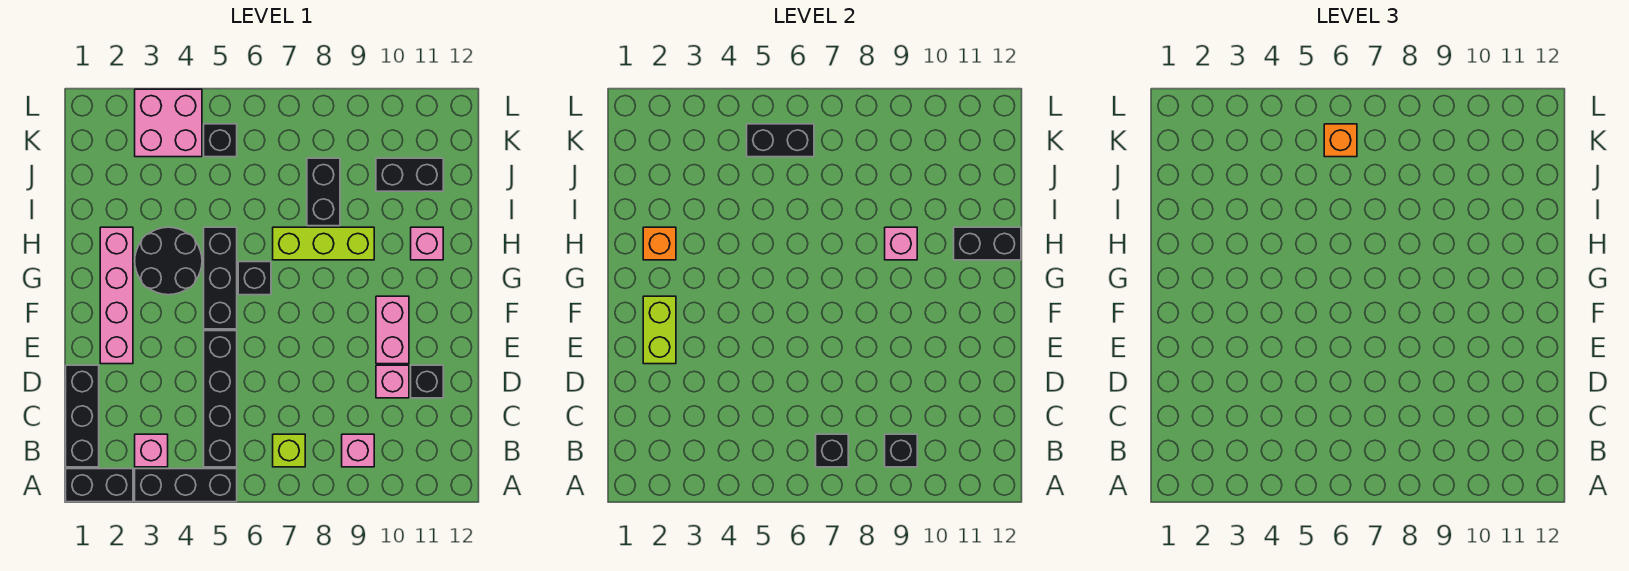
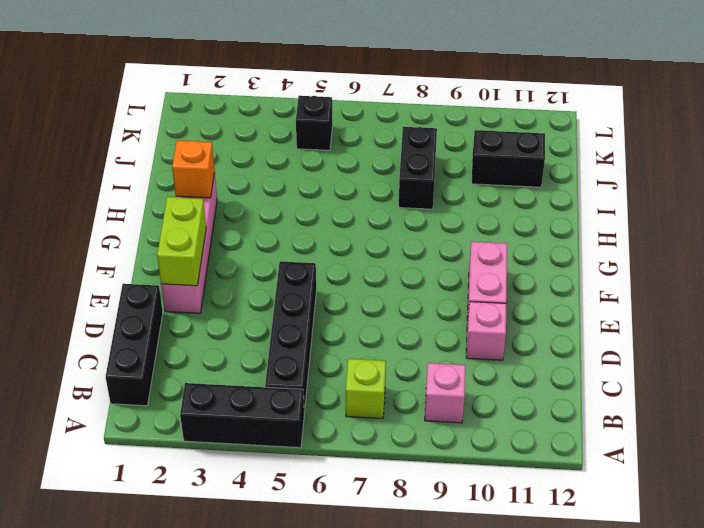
none -> black 1x2 brick [66,469,133,502]
none -> pink 1x1 brick [135,434,168,467]
none -> black 1x1 brick [411,365,443,398]

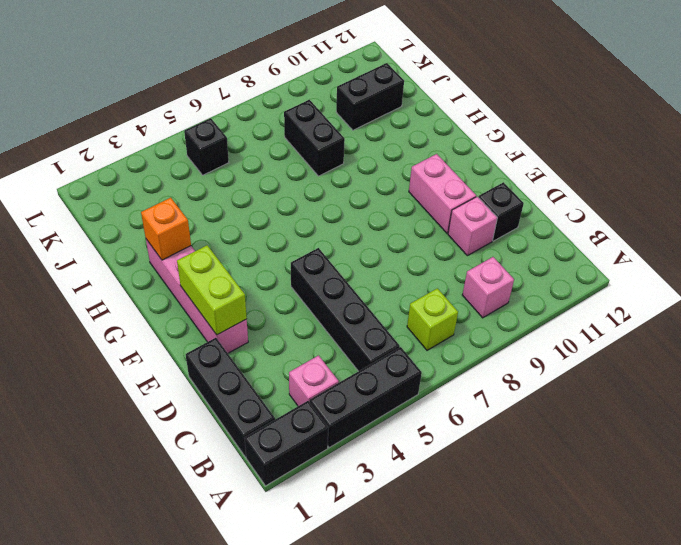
none -> black 1x3 brick [204,227,237,329]
none -> black 2x2 round brick [135,227,202,295]
none -> black 1x1 brick [238,262,271,295]

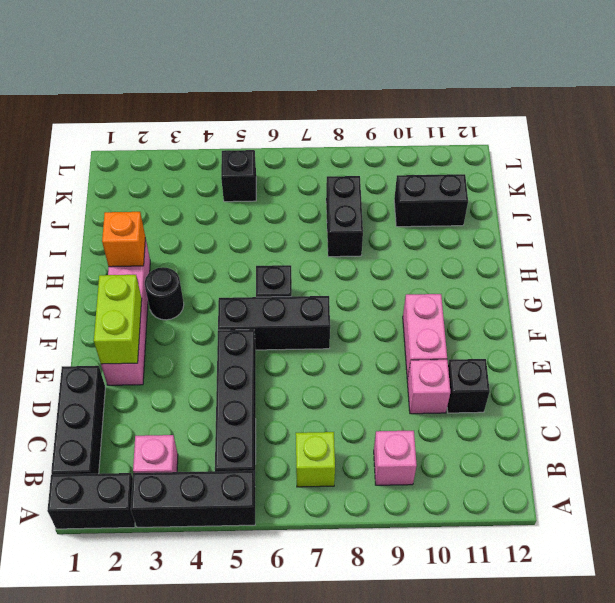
black 1x3 brick [218,296,330,350] -> black 1x3 brick turned to [204,227,237,329]
black 1x1 round brick [145,267,184,320] -> black 2x2 round brick [135,227,202,295]
none -> lime 1x3 brick [273,227,374,260]
none -> pink 1x1 brick [411,227,443,260]
none -> pink 2x2 brick [135,89,202,157]

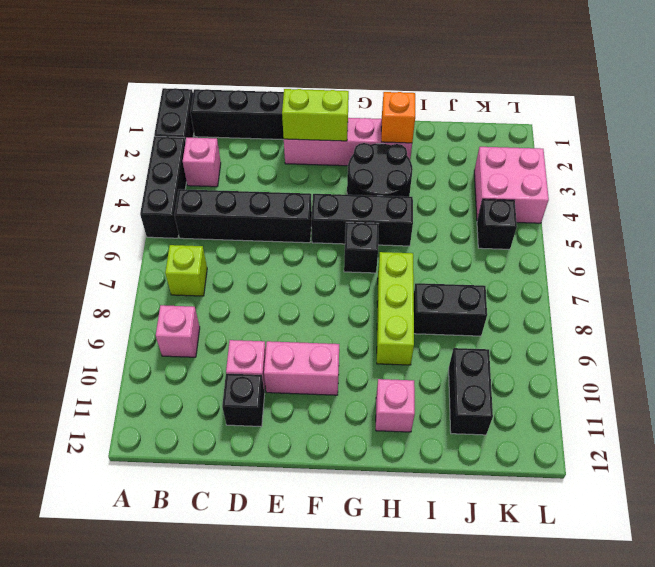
none -> black 1x1 brick [816,434,848,467]
none -> black 1x1 brick [885,434,917,467]
none -> pink 1x1 brick [885,227,917,260]

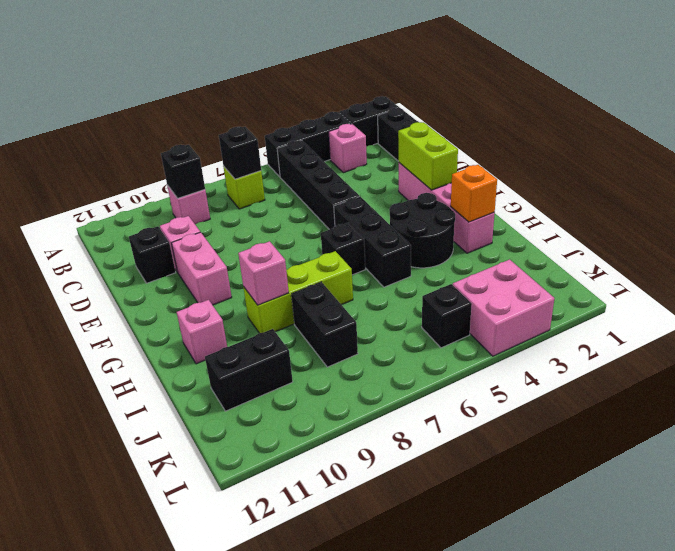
none -> black 1x2 brick [954,227,1021,260]
none -> black 1x2 brick [747,124,814,157]
none -> orange 1x1 brick [1324,124,1357,157]

